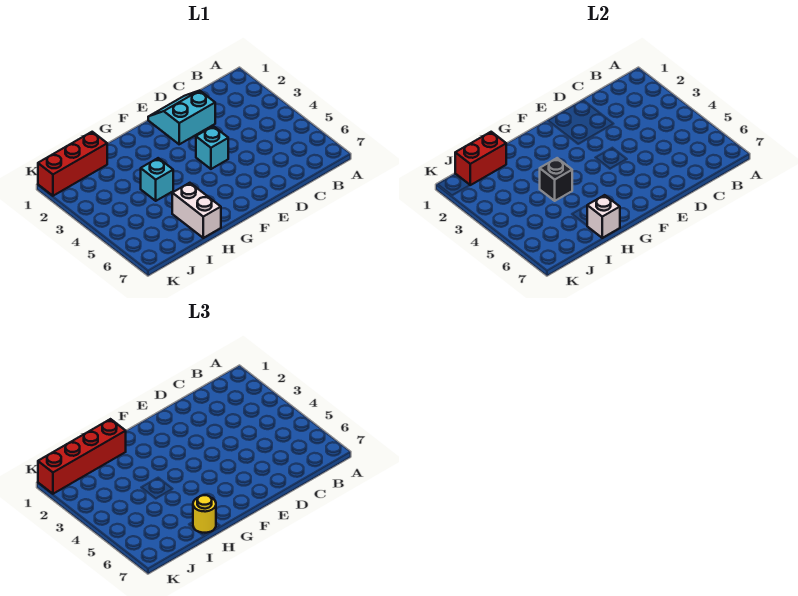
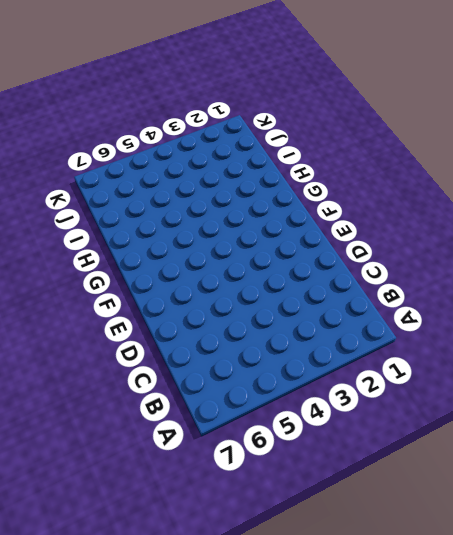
none -> cyan 2x2 slope [148,91,215,144]
none -> cyan 1x1 brick [196,126,228,169]

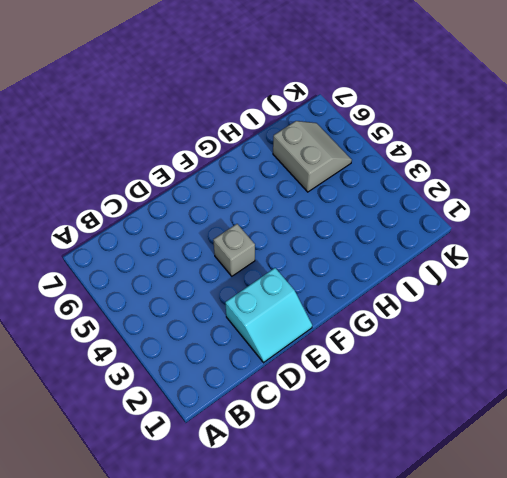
grey 1x1 brick [213,224,255,276] -> cyan 1x1 brick [196,126,228,169]
grey 2x2 slope [273,121,352,192] -> none
none -> cyan 1x1 brick [141,158,173,201]
none -> white 1x2 brick [172,183,221,238]

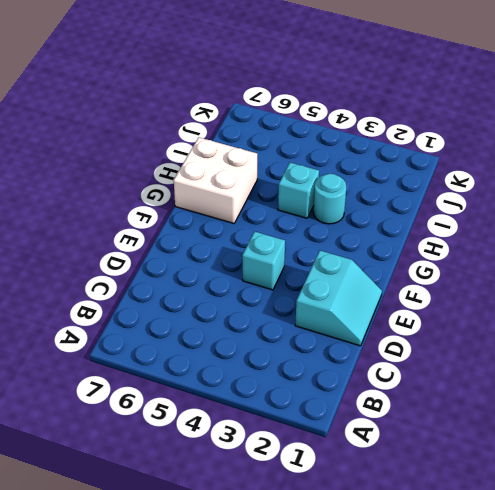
white 2x2 brick [174,137,257,223] -> white 1x2 brick [172,183,221,238]
cyan 1x1 round brick [313,174,346,224] -> none
none -> red 1x3 brick [38,132,107,196]
none -> black 1x1 brick [540,158,572,201]

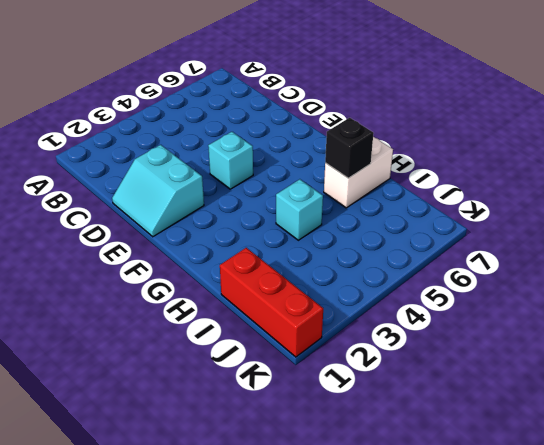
black 1x1 brick [325,118,374,178] -> black 1x1 brick moved to [540,158,572,201]
none -> white 1x1 brick [587,195,620,238]
none -> red 1x2 brick [455,132,506,185]

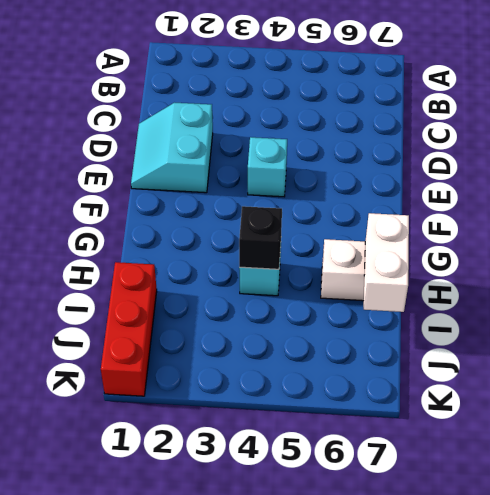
white 1x2 brick [364,213,409,312] -> white 1x1 brick [587,195,620,238]
none -> red 1x2 brick [455,132,506,185]
none -> red 1x4 brick [38,419,126,494]

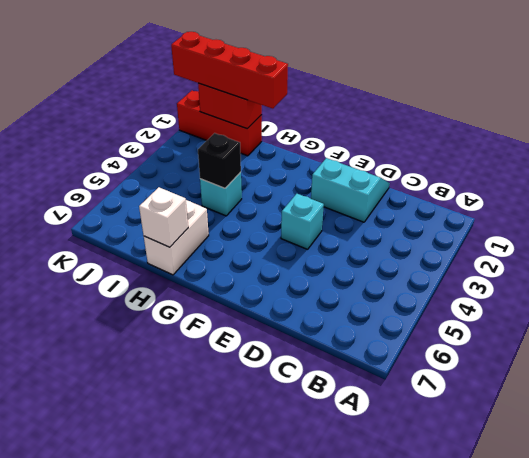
none -> yellow 1x1 round brick [193,495,216,533]

